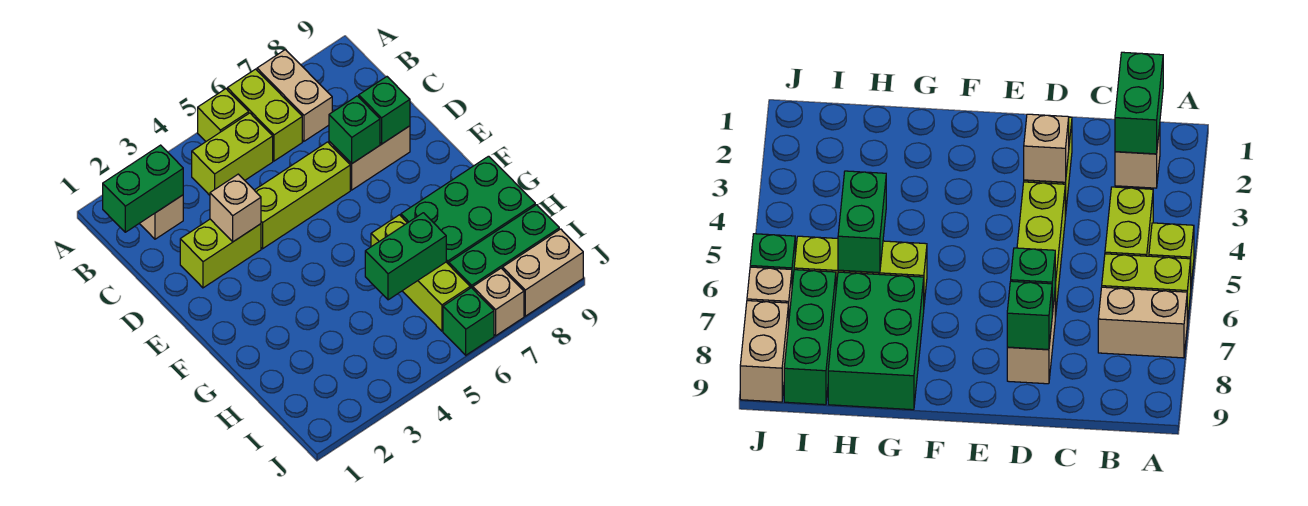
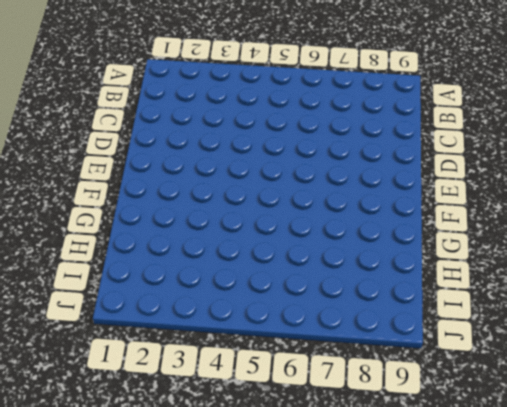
none -> lime 1x1 brick [198,89,249,141]
none -> lime 1x2 brick [227,69,302,161]
none -> tan 1x2 brick [257,50,332,141]

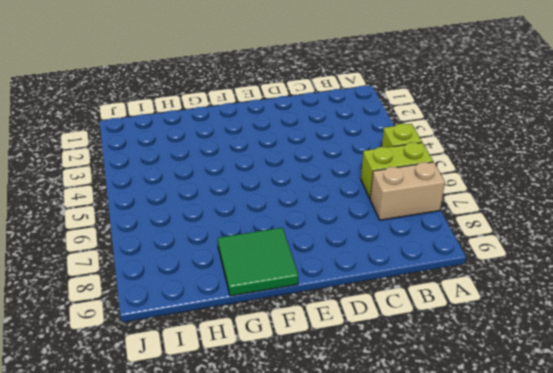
green 2x2 tile [218,228,298,296] -> green 2x3 brick [401,156,535,264]
none -> tan 1x1 brick [139,195,183,239]
none -> lime 1x2 brick [192,113,273,195]
none -> lime 1x2 brick [180,219,261,288]

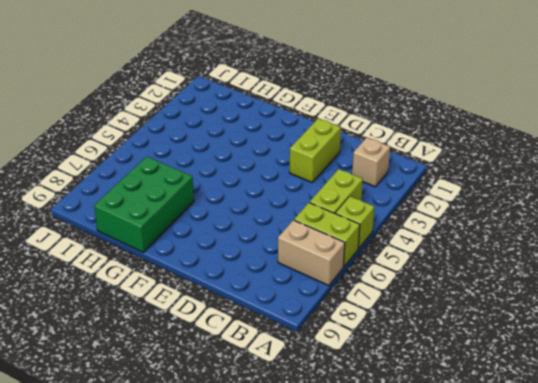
none -> lime 1x3 brick [255,142,350,249]
none -> tan 1x2 brick [329,126,410,190]
none -> lime 1x3 brick [371,215,470,331]

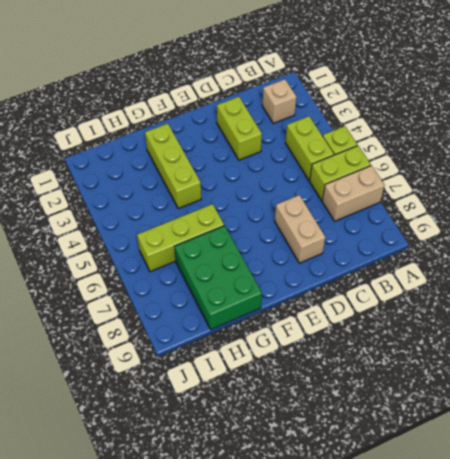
lime 1x3 brick [145,124,201,209] -> lime 1x3 brick moved to [255,142,350,249]
none -> green 1x3 brick [449,205,559,289]
none -> green 1x1 brick [443,288,494,355]
none -> tan 1x1 brick [473,268,524,336]

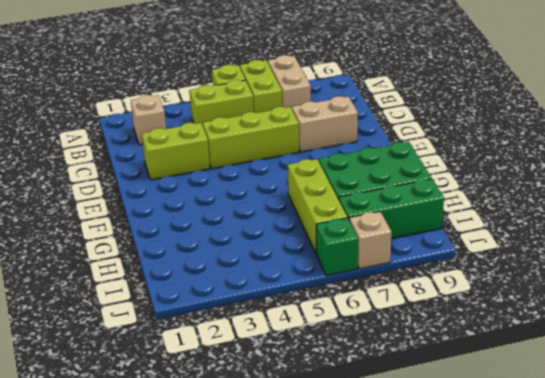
none -> tan 1x2 brick [503,229,583,316]
none -> green 1x2 brick [103,145,183,232]
none -> tan 1x1 brick [210,174,261,242]

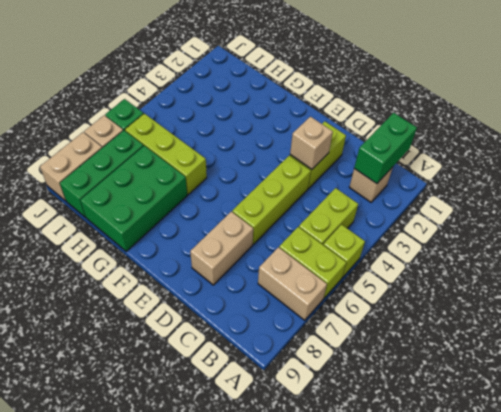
none -> green 1x1 brick [329,96,380,163]
none -> green 1x1 brick [359,77,410,144]
none -> green 1x2 brick [365,213,446,300]

